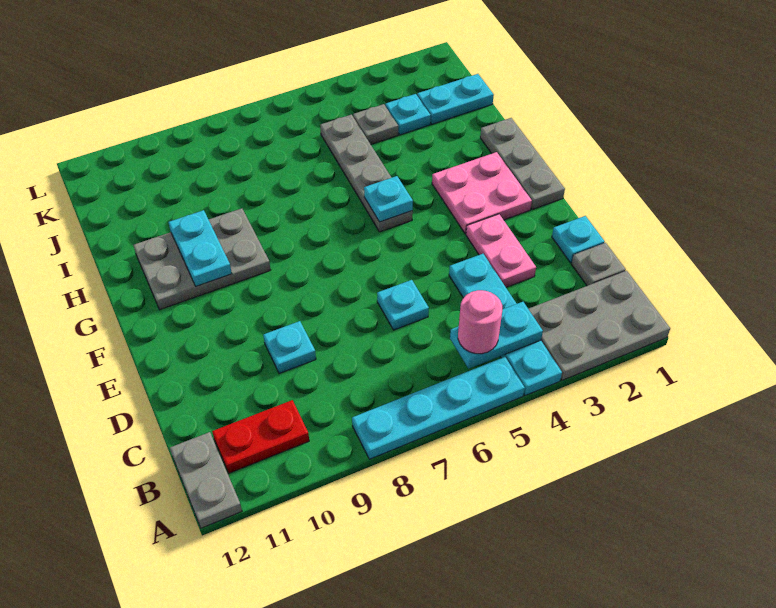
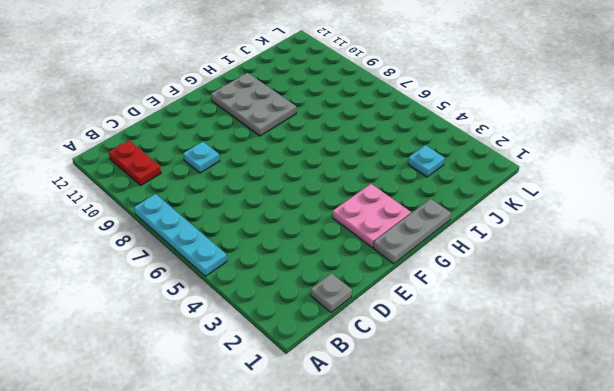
none -> grey 2x3 plate [529,271,670,380]
none -> cyan 1x4 plate [449,254,562,396]
none -> grey 1x2 plate [170,432,242,528]

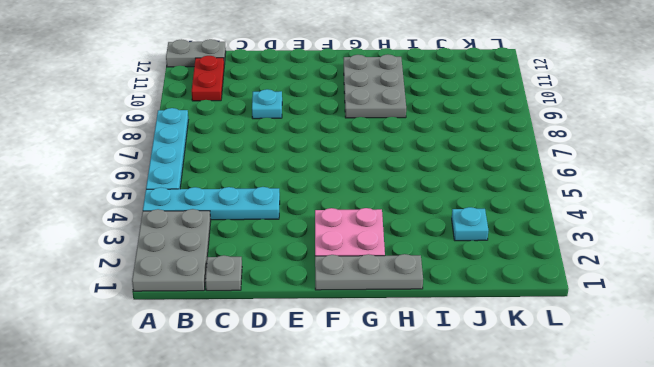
none -> cyan 1x1 plate [552,216,605,263]
none -> pink 1x2 plate [466,214,536,287]
none -> cyan 1x1 plate [377,280,429,330]

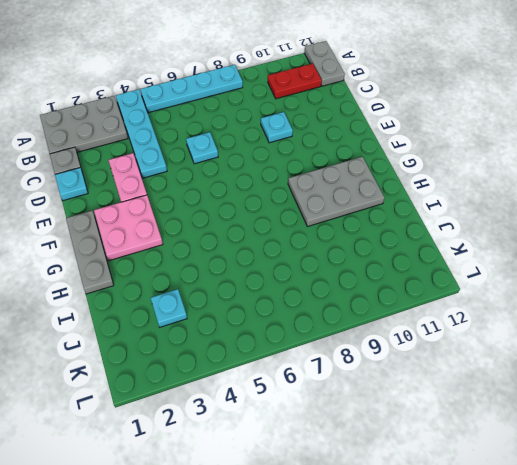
none -> grey 1x4 plate [320,115,413,232]
none -> cyan 1x2 plate [417,74,494,124]
none -> grey 1x1 plate [353,104,398,144]

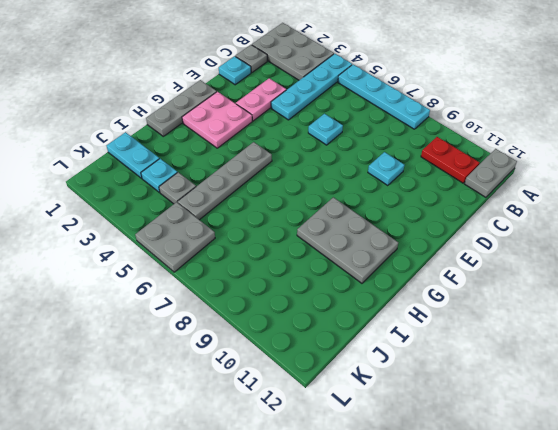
grey 2x2 plate [135,202,215,272] -> none
none -> cyan 1x2 plate [450,302,543,369]
none -> cyan 1x1 plate [364,176,413,222]
none -> cyan 1x2 plate [168,210,232,286]

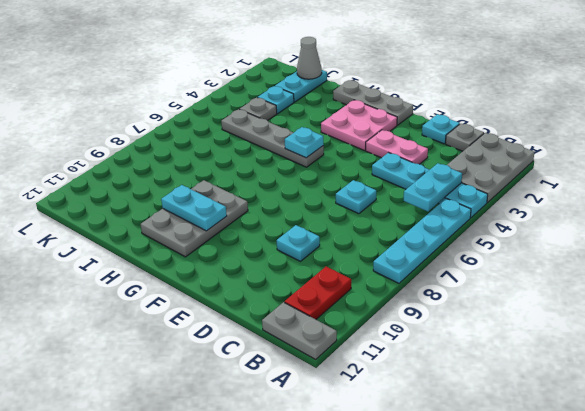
grey 1x1 cone [297,37,322,79] -> none
none -> pink 1x1 round brick [458,290,502,354]

